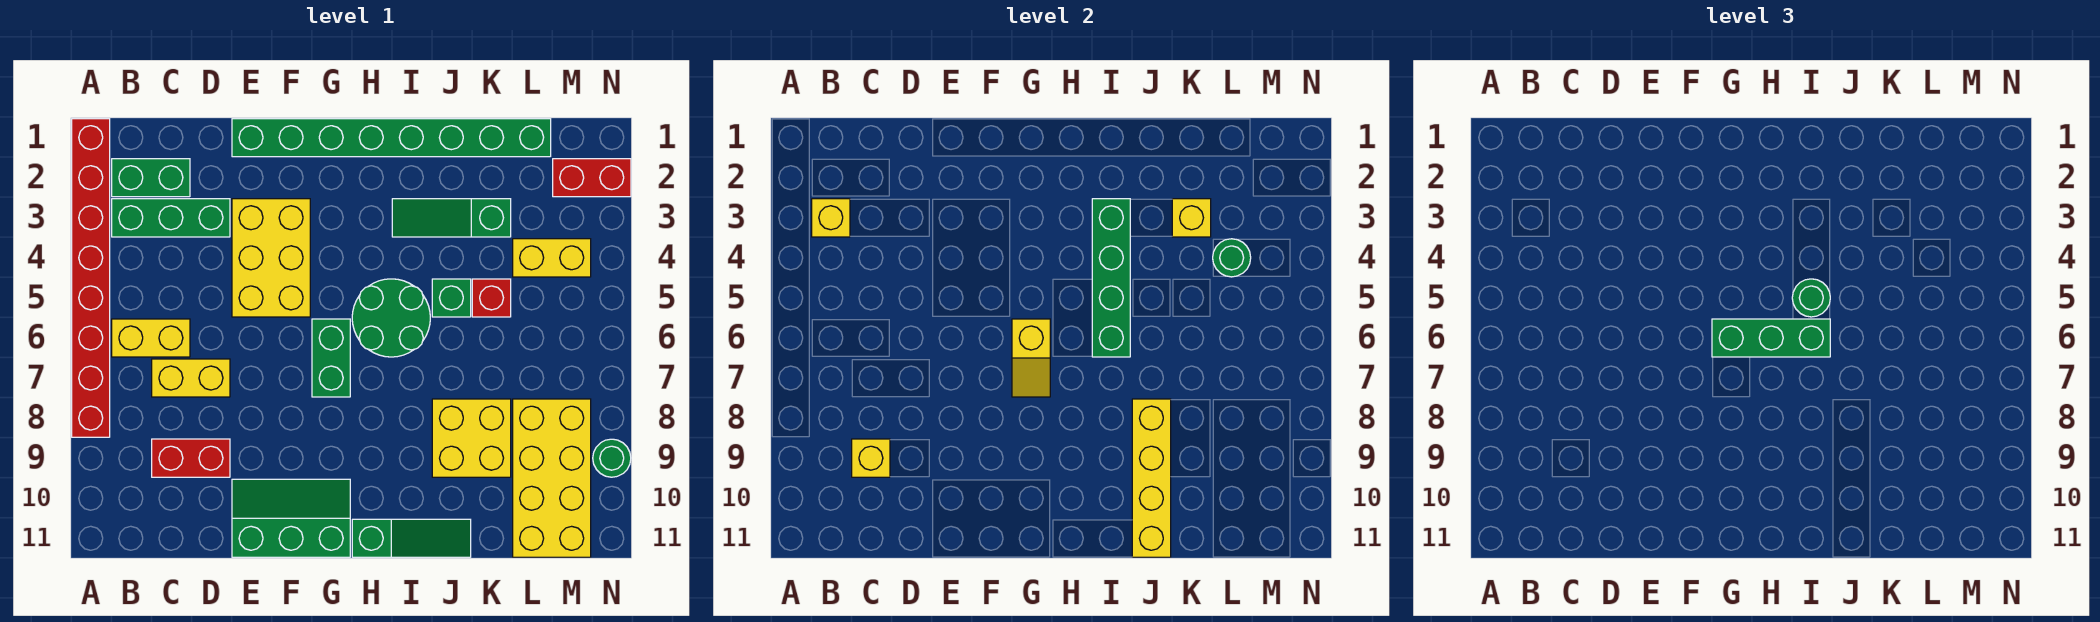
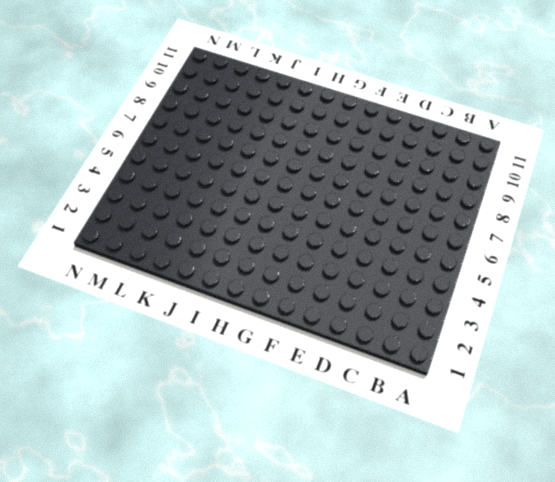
none -> red 1x8 brick [72,119,110,437]
none -> green 1x2 brick [112,159,190,197]
none -> green 1x3 brick [112,199,230,237]

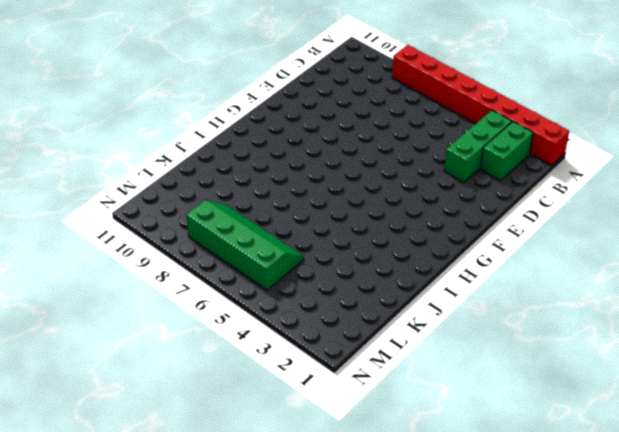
green 2x4 slope [186,200,304,290] -> yellow 2x4 brick [513,399,591,557]
none -> yellow 1x2 brick [112,319,190,357]
none -> yellow 1x2 brick [152,359,230,397]
none -> red 1x2 brick [152,439,230,477]

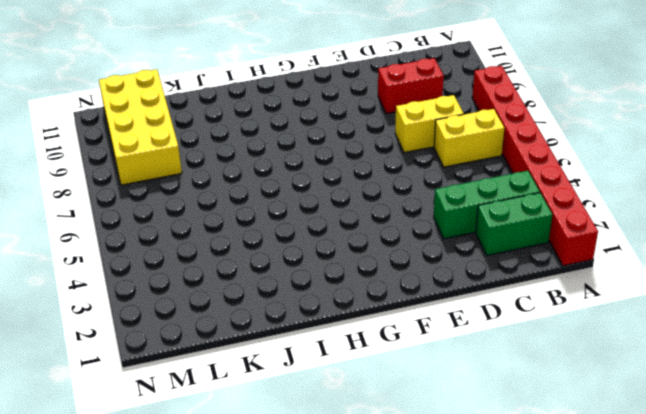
none -> green 1x8 brick [232,119,551,157]
none -> yellow 2x3 brick [232,199,310,317]
none -> green 2x3 slope [232,479,350,557]

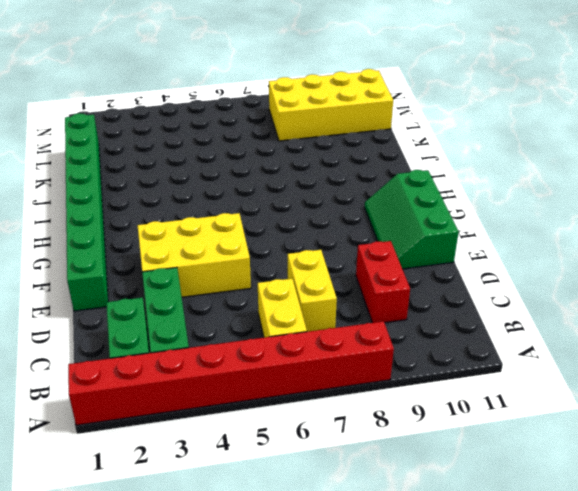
none -> green 1x2 brick [312,319,350,397]
none -> green 2x2 round brick [352,279,430,357]
none -> green 1x3 slope [352,519,471,557]

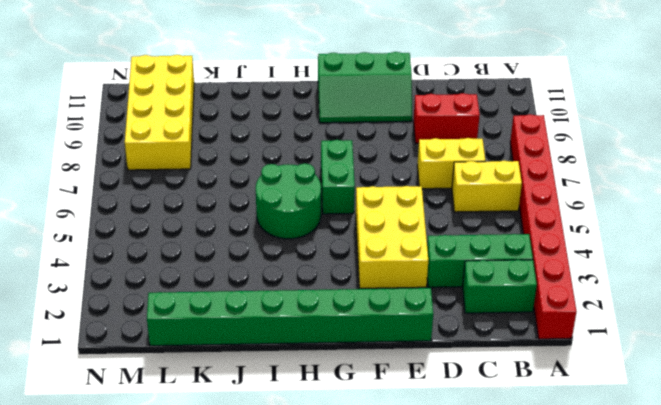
none -> green 1x3 slope [352,519,471,557]
none -> green 1x3 slope [392,199,511,237]
none -> green 1x1 brick [432,279,471,317]

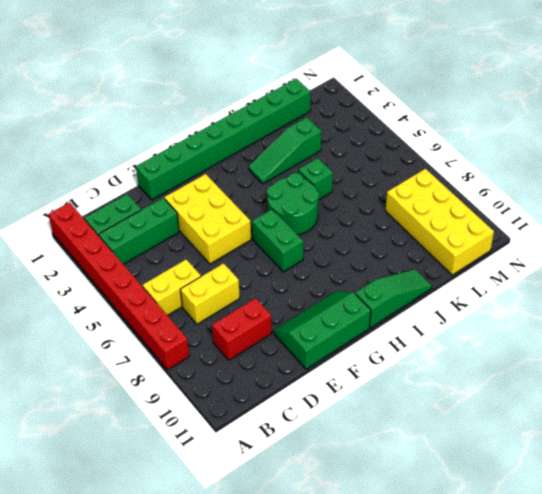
none -> yellow 2x2 brick [432,399,511,477]
none -> red 1x1 brick [472,279,511,317]
none -> yellow 1x2 brick [513,239,591,277]

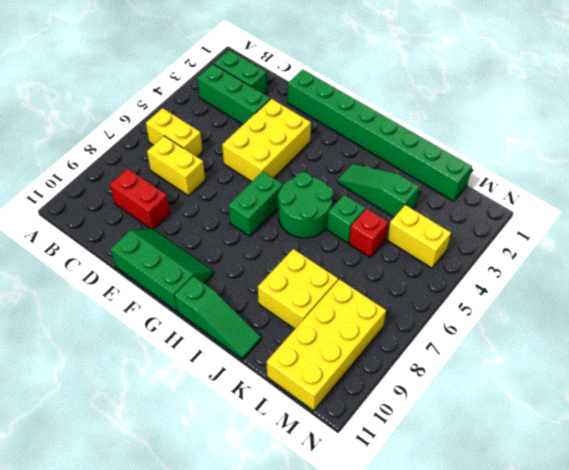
none -> red 1x8 brick [72,119,110,437]
none -> red 1x2 brick [553,159,631,197]
none -> green 1x1 round brick [593,439,631,477]

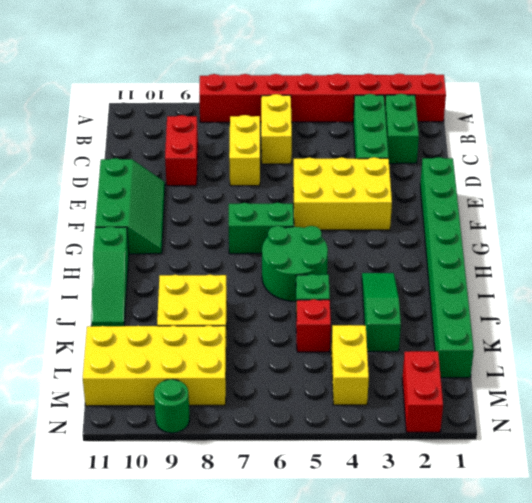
none -> yellow 1x1 brick [812,199,850,237]
none -> yellow 1x1 brick [852,439,890,477]
none -> yellow 1x2 slope [1012,319,1050,397]

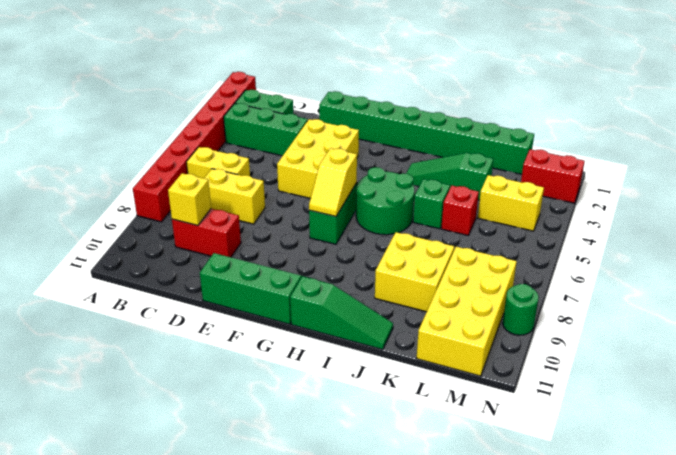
none -> yellow 1x1 brick [812,199,850,237]
none -> green 1x4 brick [1092,199,1130,357]
none -> yellow 1x4 brick [1132,399,1171,557]

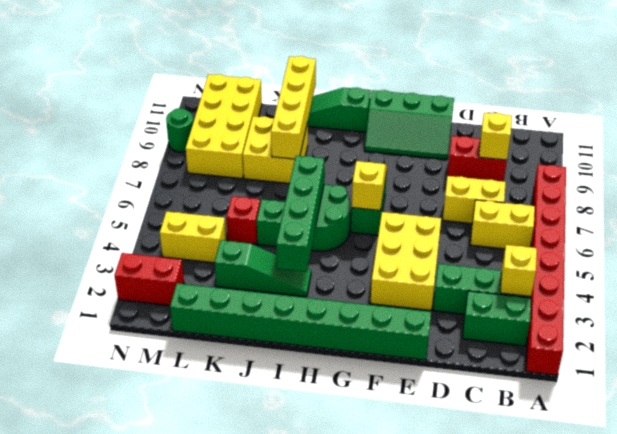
none -> yellow 1x1 brick [1172,199,1211,237]
none -> green 1x1 round brick [1213,239,1251,277]
none -> green 1x3 brick [1712,319,1830,357]

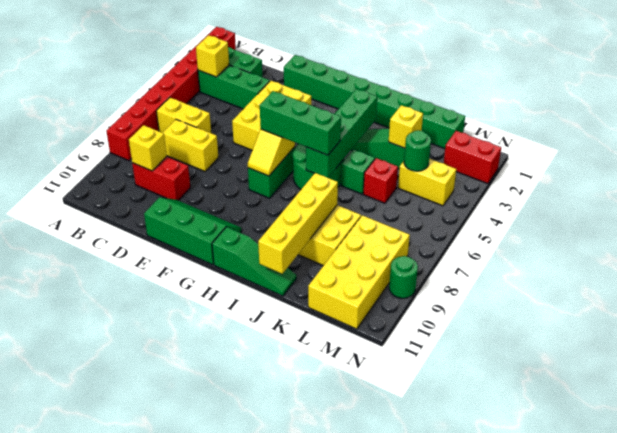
none -> green 1x1 round brick [1792,279,1830,317]

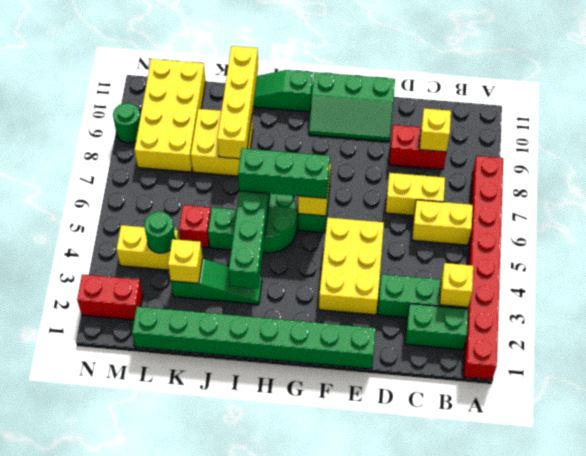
none -> green 1x1 round brick [1792,279,1830,317]

